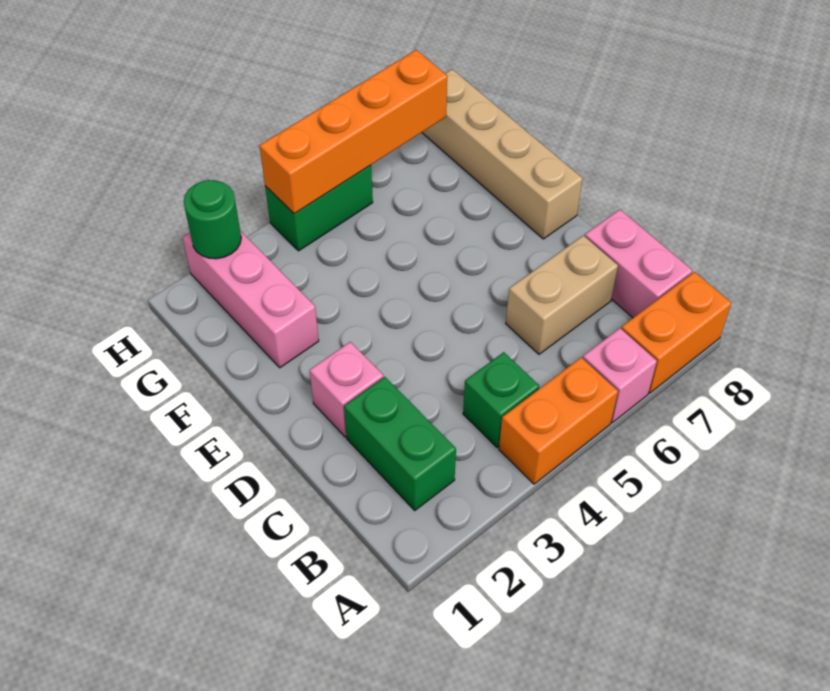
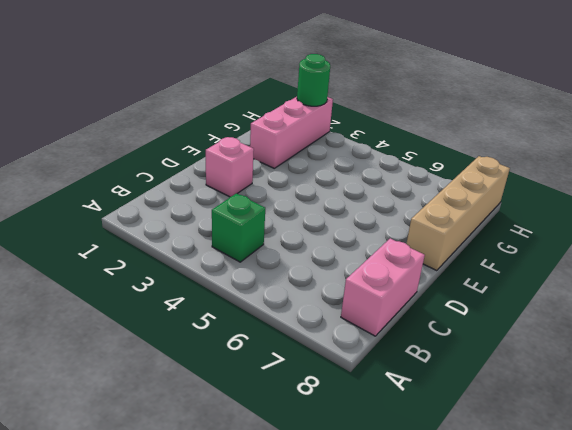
none -> orange 1x2 brick [499,357,618,484]
none -> pink 1x1 brick [583,328,657,423]
none -> orange 1x2 brick [621,272,731,393]

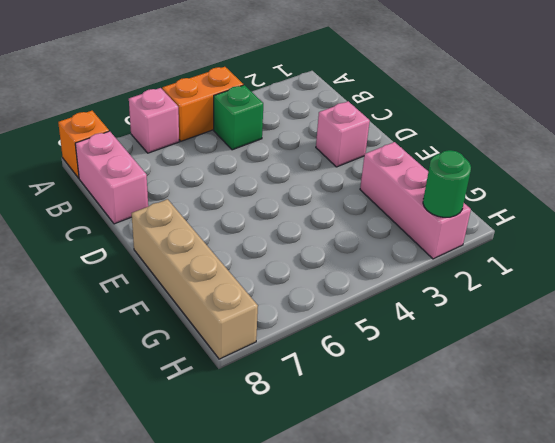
orange 1x1 brick [58,111,109,178] -> orange 1x2 brick [621,272,731,393]
none -> green 1x2 brick [344,377,456,510]
none -> tan 1x2 brick [506,235,618,354]
none -> green 1x2 brick [265,165,373,251]

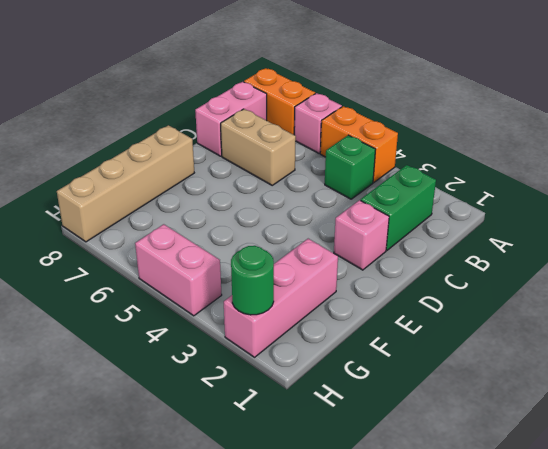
pink 1x2 brick [135,224,222,316] -> green 1x2 brick [265,165,373,251]
none -> orange 1x4 brick [259,50,447,214]

